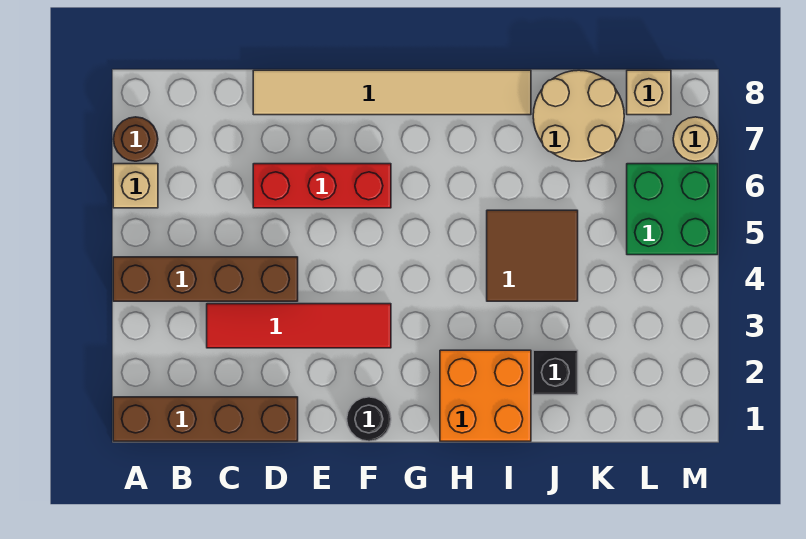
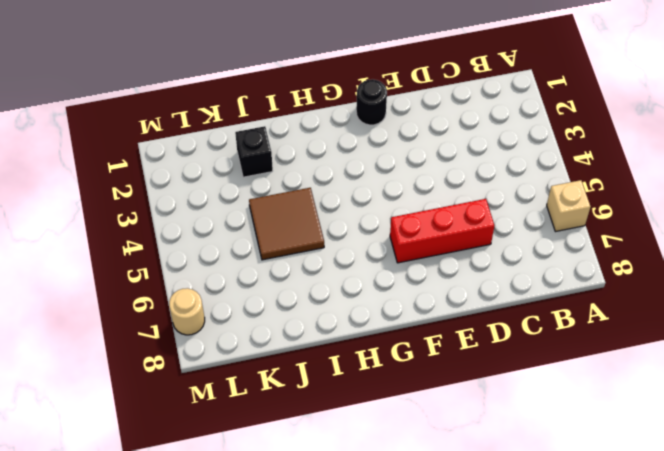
none -> brown 1x4 brick [113,397,298,441]
none -> brown 1x4 brick [113,257,298,301]
none -> brown 1x1 round brick [113,117,158,161]

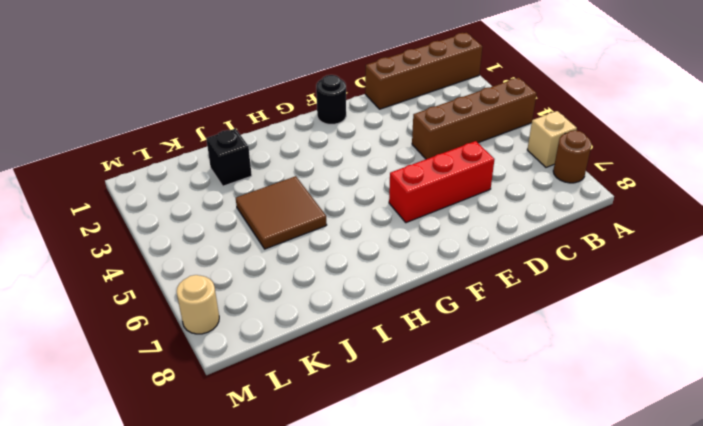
none -> red 1x4 tile [207,304,391,348]
none -> tan 1x6 tile [253,70,531,115]
none -> orange 2x2 brick [440,350,531,441]

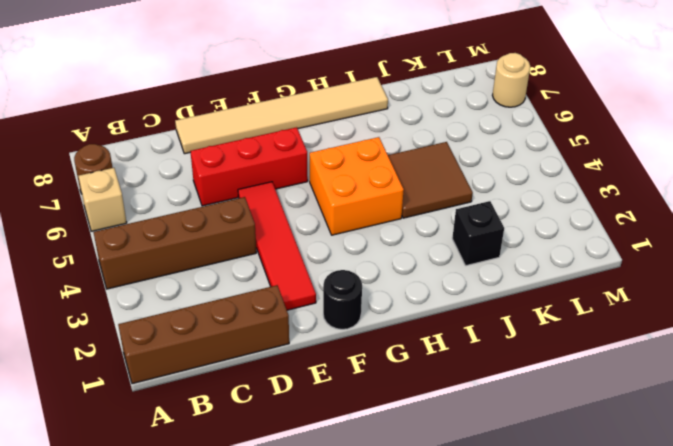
red 1x4 tile [238,182,316,310] -> red 1x4 tile turned to [207,304,391,348]
orange 2x2 brick [310,137,404,235] -> orange 2x2 brick moved to [440,350,531,441]
none -> tan 2x2 round brick [533,70,624,161]
none -> green 2x2 brick [627,164,718,255]
none -> tan 1x1 brick [627,70,671,115]

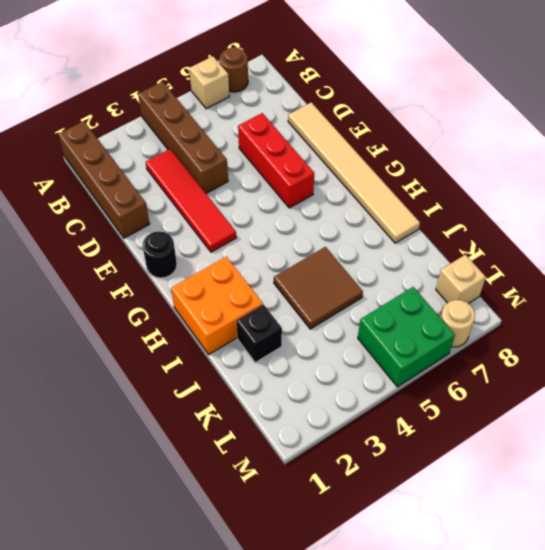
none -> tan 2x2 round brick [533,70,624,161]

